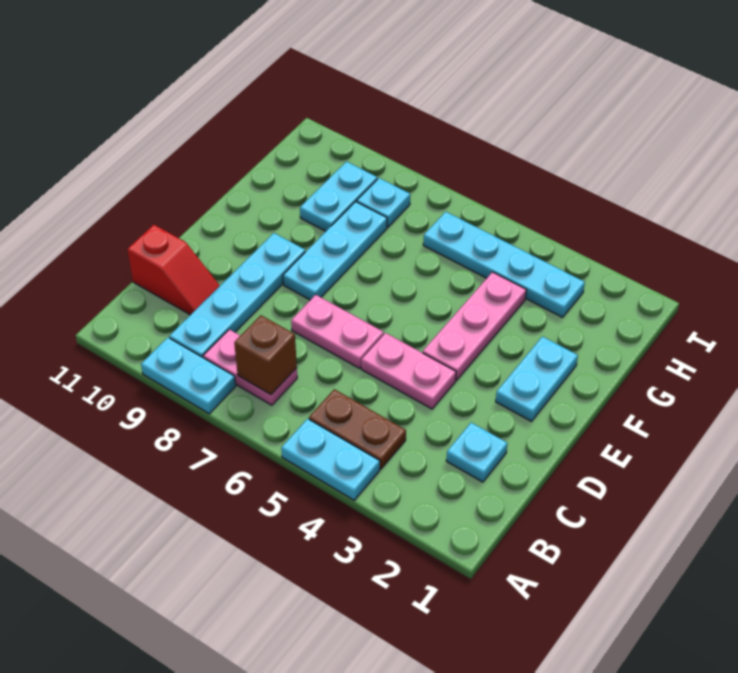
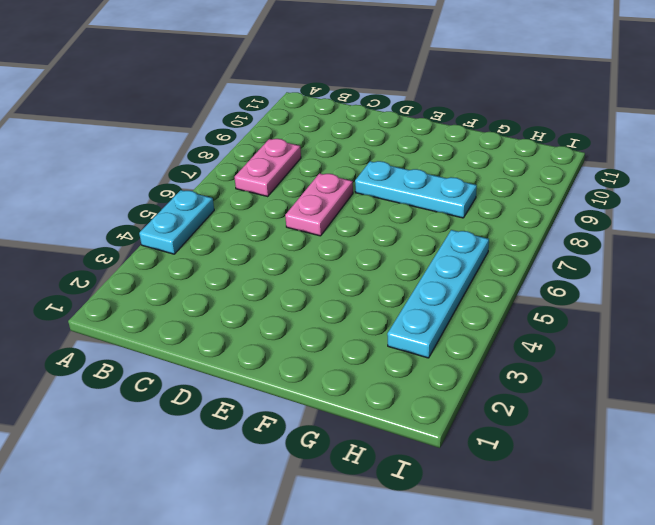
none -> cyan 1x2 plate [141,338,236,414]
none -> brown 1x2 plate [309,389,406,469]
none -> cyan 1x4 plate [169,233,305,357]

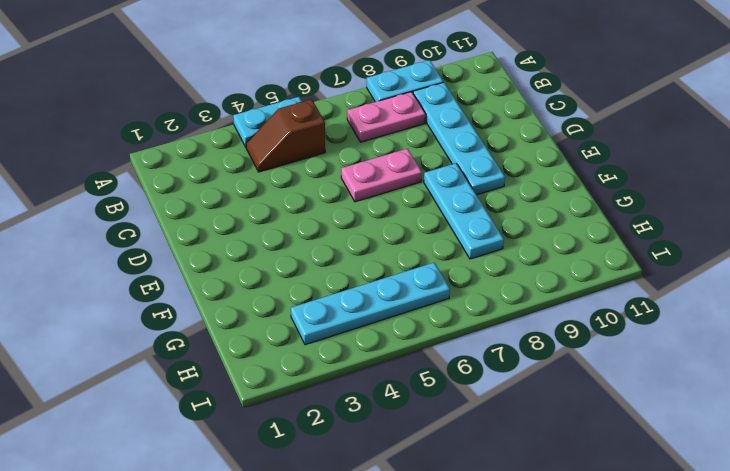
brown 1x2 slope [246,99,325,172] -> brown 1x2 plate [309,389,406,469]
none -> cyan 1x1 plate [446,423,507,482]
none -> red 1x2 slope [128,225,220,315]
none -> pink 1x2 plate [361,333,456,409]

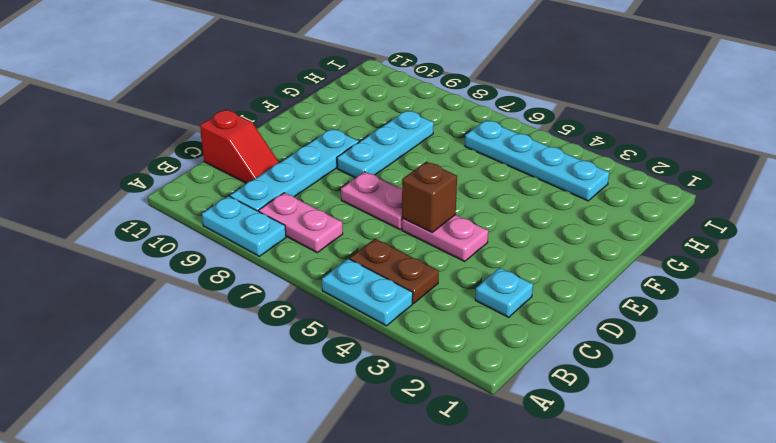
brown 1x1 brick [402,162,457,232] -> brown 1x1 brick moved to [234,315,297,395]
none -> cyan 1x2 plate [496,336,578,421]
none -> pink 1x3 plate [423,272,526,380]
none -> cyan 1x2 plate [300,162,377,231]

